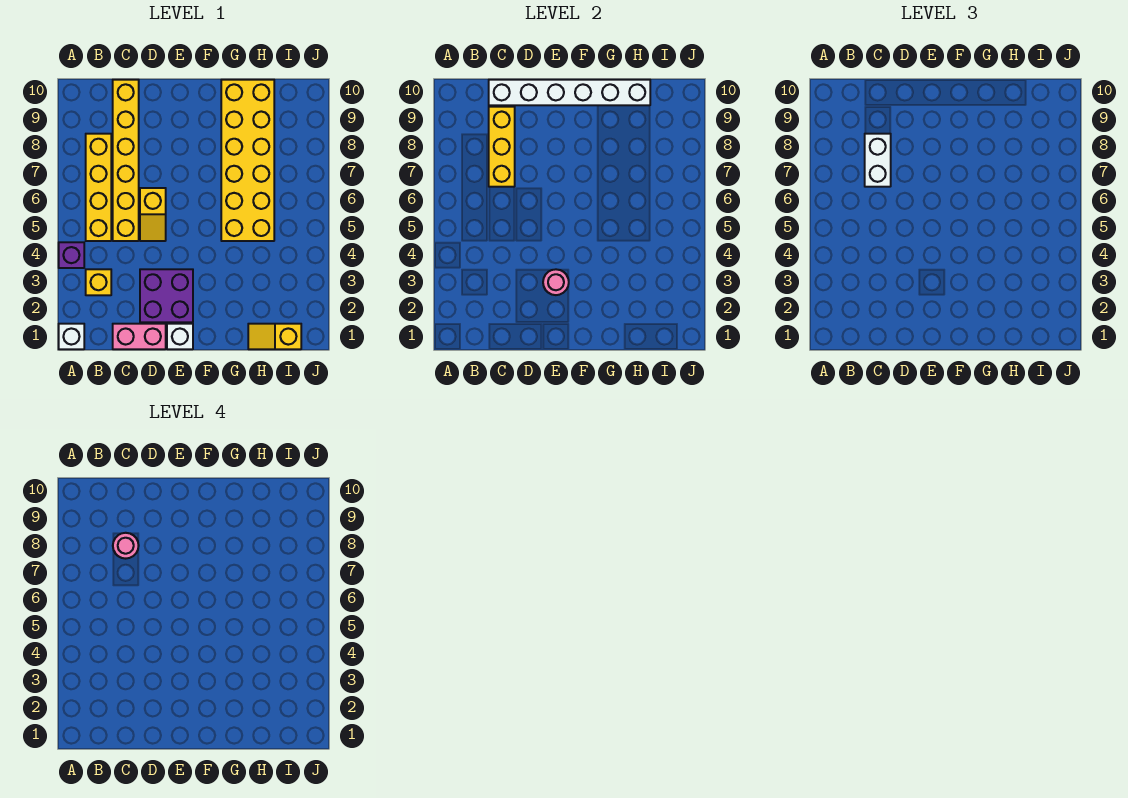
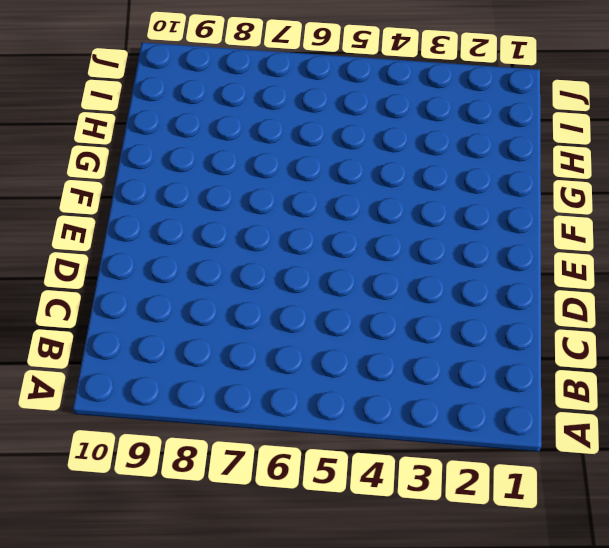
none -> white 1x1 brick [59,324,84,349]
none -> purple 1x1 brick [59,242,84,268]
none -> yellow 1x1 brick [86,269,111,295]

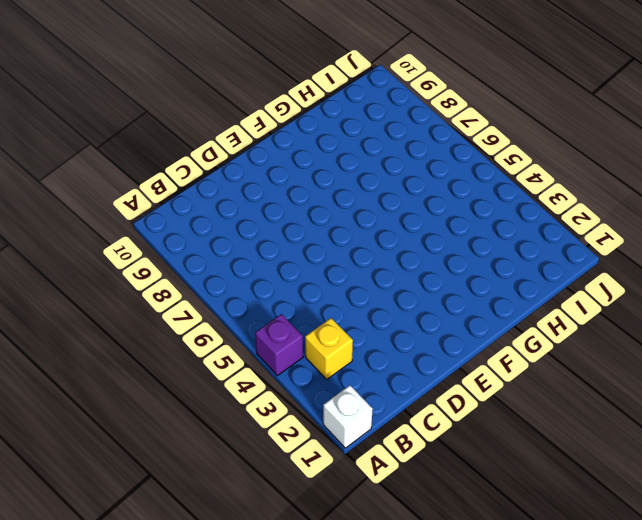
none -> yellow 1x4 brick [86,134,111,241]
none -> pink 1x2 brick [113,324,166,349]
none -> yellow 1x6 brick [113,80,139,241]

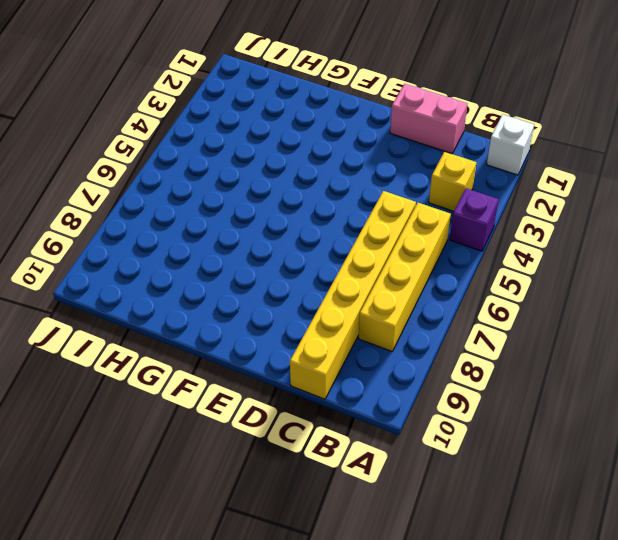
none -> purple 2x2 brick [140,269,193,322]
none -> yellow 1x2 slope [140,188,166,241]
none -> white 1x1 brick [167,324,193,349]

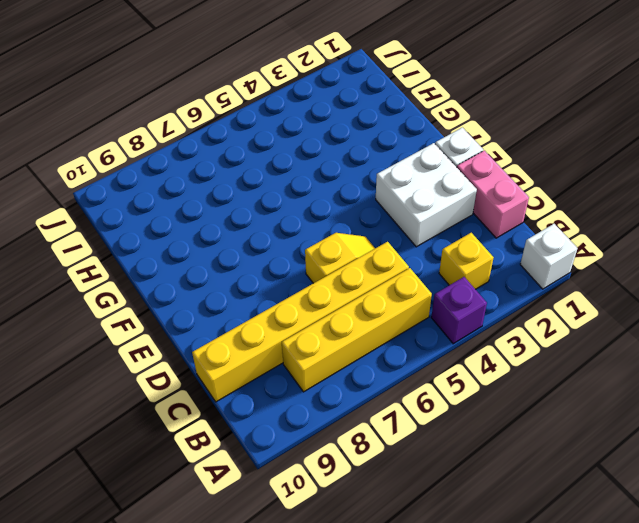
white 2x2 brick [376,143,477,247] -> purple 2x2 brick [140,269,193,322]
none -> yellow 2x6 brick [221,80,274,241]
none -> yellow 1x2 slope [248,324,301,349]
none -> yellow 1x3 brick [489,107,515,187]

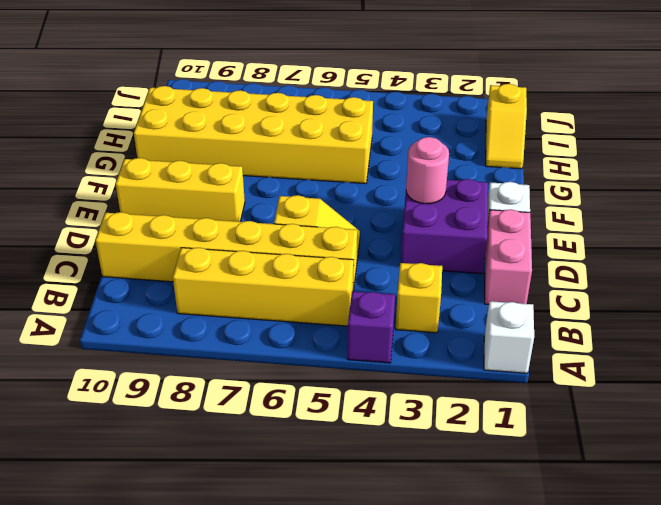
yellow 1x3 brick [116,158,245,222] -> yellow 1x3 brick moved to [489,107,515,187]
none -> white 1x6 brick [489,80,650,105]
none -> white 1x2 brick [865,134,891,187]
none -> pink 1x1 round brick [113,533,139,559]

